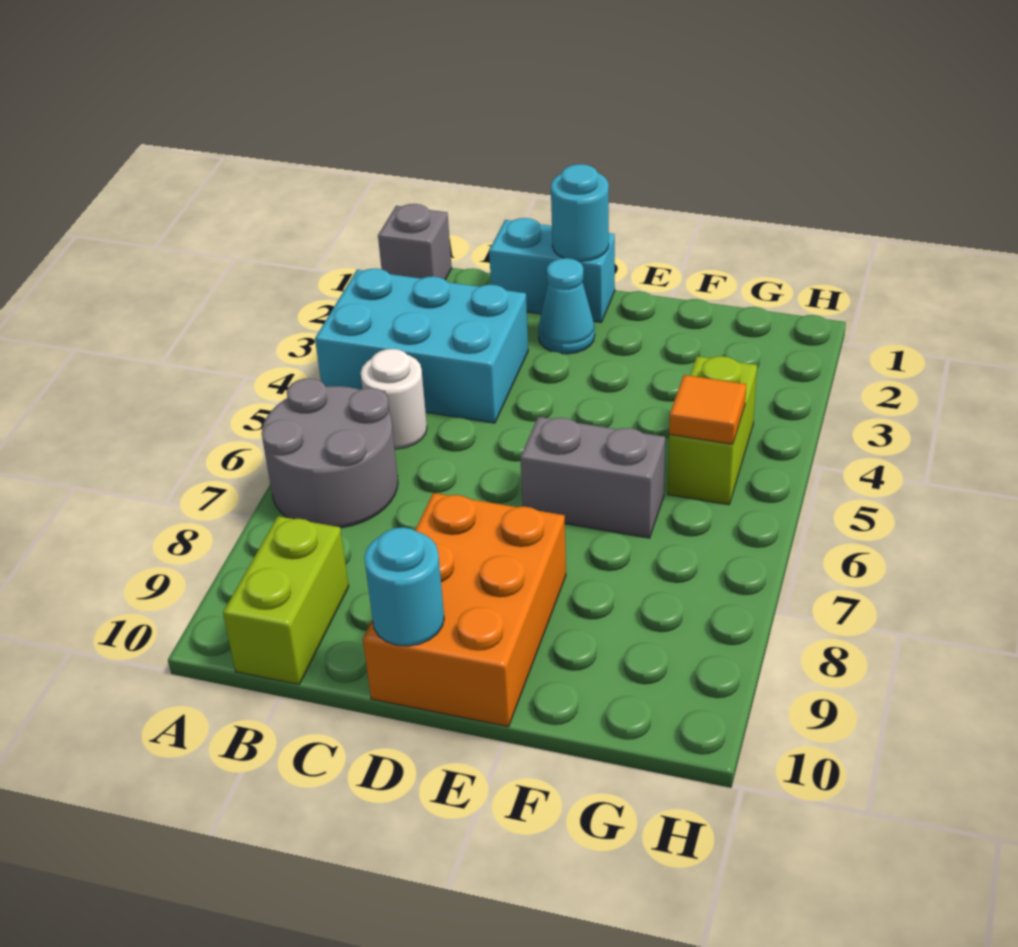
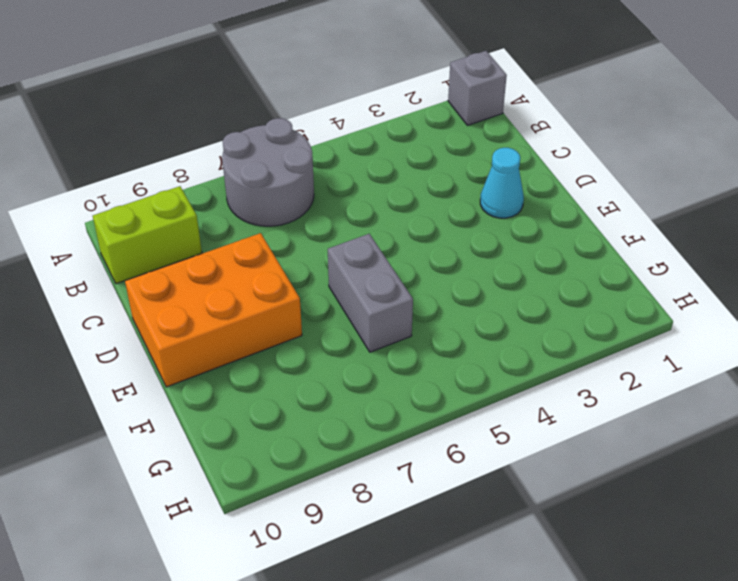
none -> cyan 2x3 brick [315,268,528,423]
none -> white 1x1 round brick [361,349,427,449]
none -> cyan 1x2 brick [489,218,615,322]

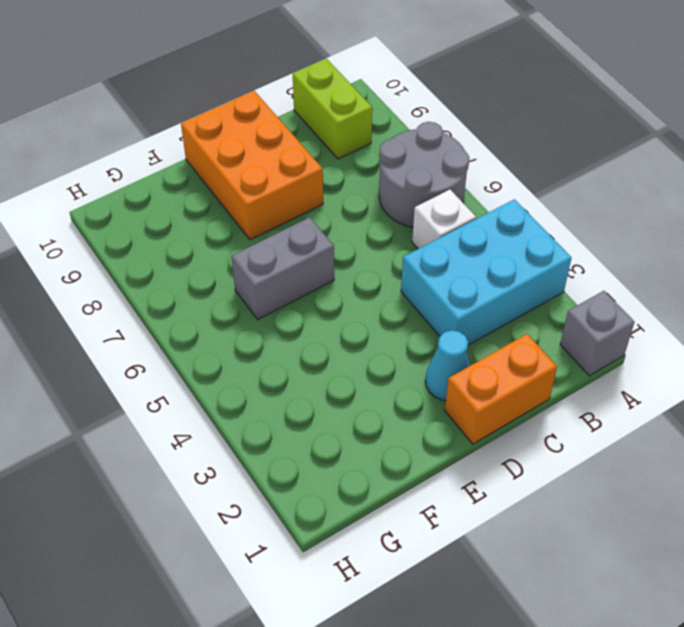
white 1x1 brick [412,190,476,249] -> white 1x1 round brick [361,349,427,449]
orange 1x2 brick [445,334,557,444] -> cyan 1x2 brick [489,218,615,322]
none -> lime 1x2 brick [668,356,757,505]
none -> cyan 1x1 round brick [551,164,609,261]
none -> cyan 1x1 round brick [364,527,444,646]

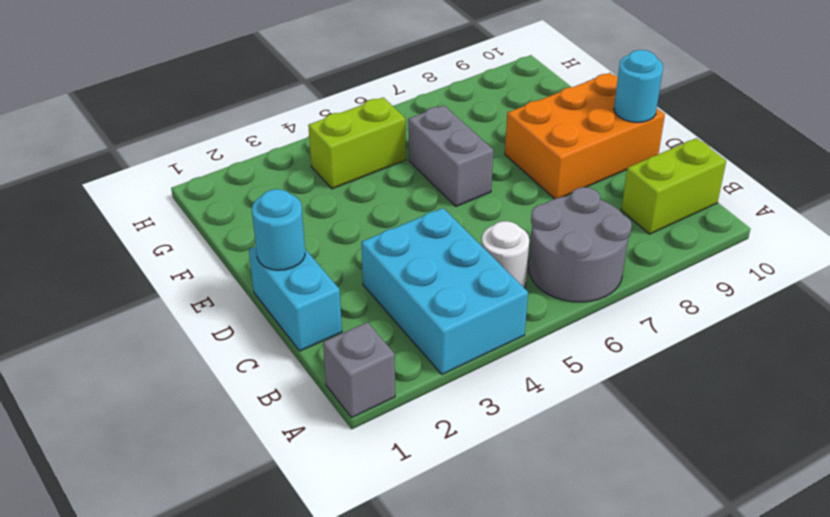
none -> cyan 1x1 cone [538,258,595,354]
none -> orange 1x1 tile [669,375,746,444]

